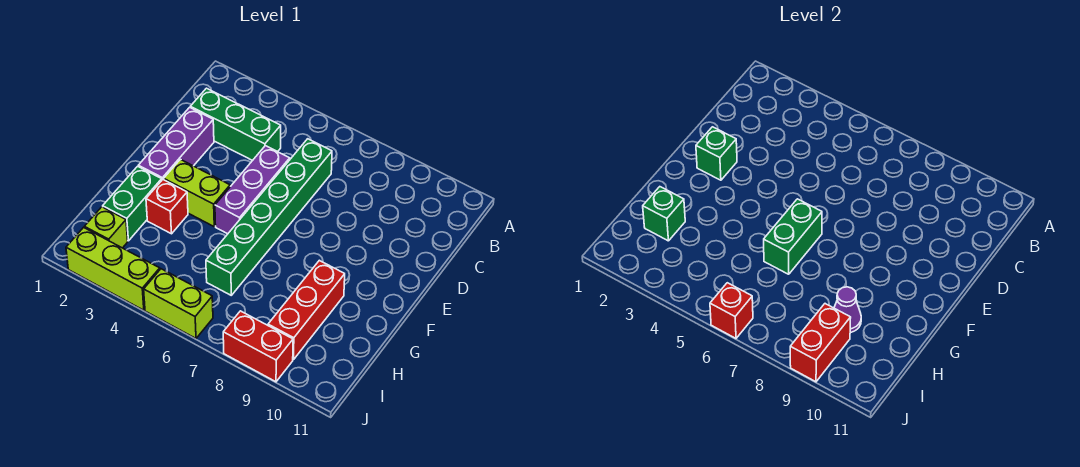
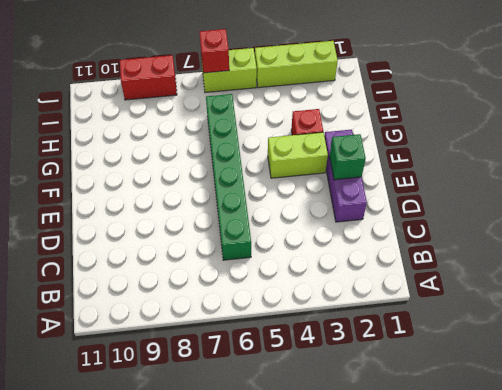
none -> green 1x3 brick [190,88,281,161]
none -> purple 1x3 brick [215,146,290,234]
none -> green 1x2 brick [103,166,162,241]

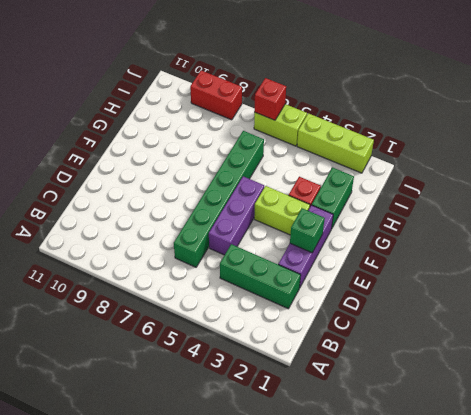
none -> red 1x3 brick [268,260,345,360]
none -> lime 1x1 brick [85,207,128,248]
none -> green 1x2 brick [764,199,822,274]

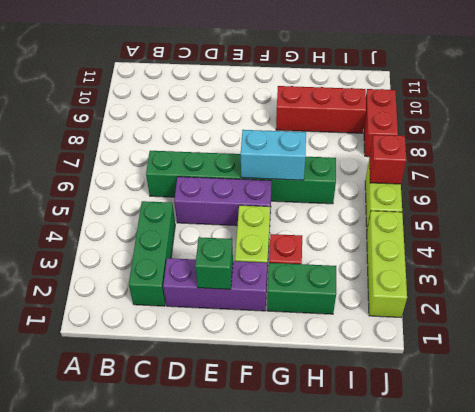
cyan 1x2 brick [241,130,306,180] -> green 1x2 brick [764,199,822,274]
none -> lime 1x1 brick [85,207,128,248]
none -> green 1x1 brick [643,187,685,241]
none -> purple 1x1 cone [834,287,861,333]

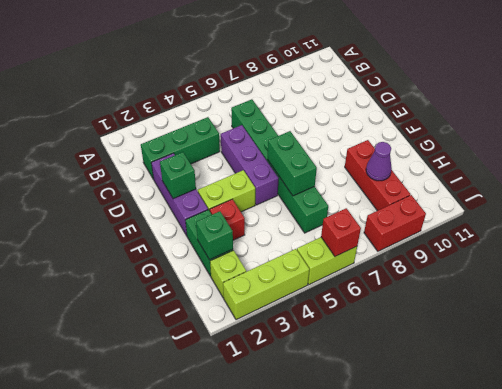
none -> red 1x2 brick [790,304,851,382]

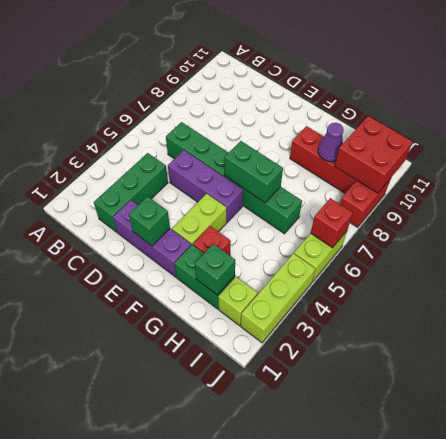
red 2x2 brick [335,116,413,193] -> red 1x2 brick [790,304,851,382]

